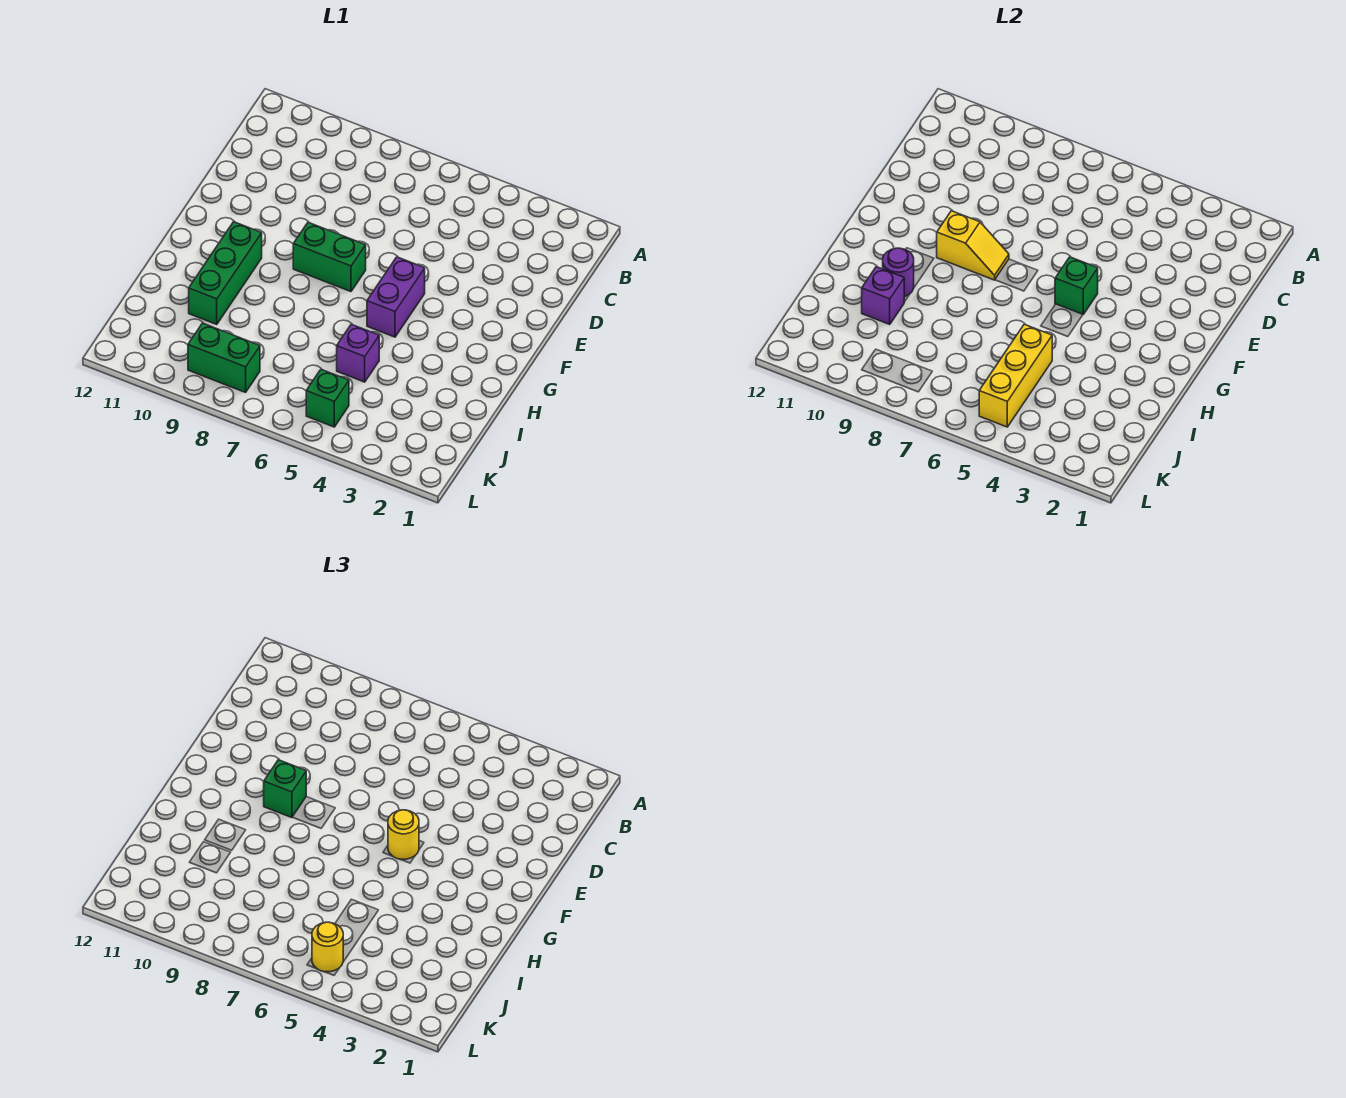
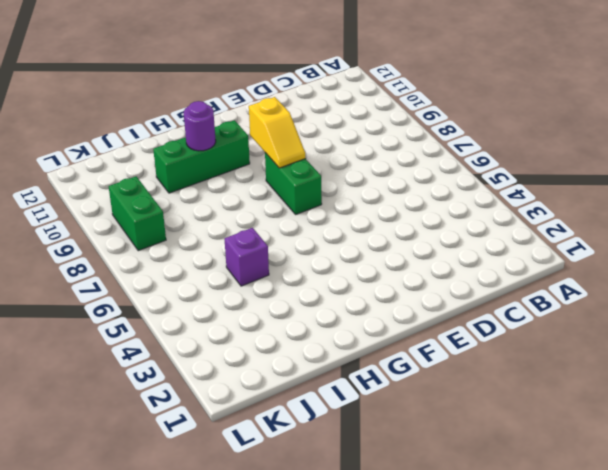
none -> purple 1x2 brick [367,257,425,337]
none -> green 1x1 brick [306,369,349,427]
none -> green 1x1 brick [1055,257,1098,314]

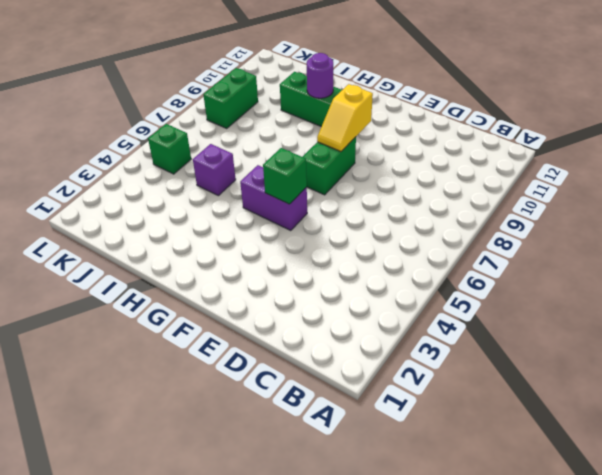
none -> yellow 1x3 brick [979,324,1052,427]
none -> purple 1x1 brick [862,267,904,324]
none -> yellow 1x1 round brick [388,810,419,859]

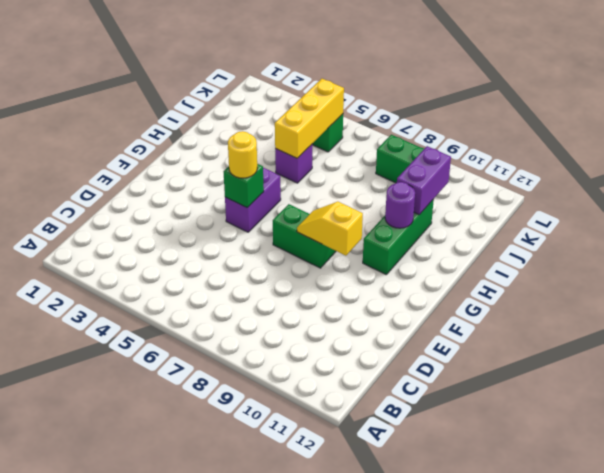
purple 1x2 brick [397,146,451,215] -> purple 1x1 brick [862,267,904,324]
none -> green 1x1 brick [264,760,306,818]
none -> yellow 1x1 round brick [312,922,343,972]

